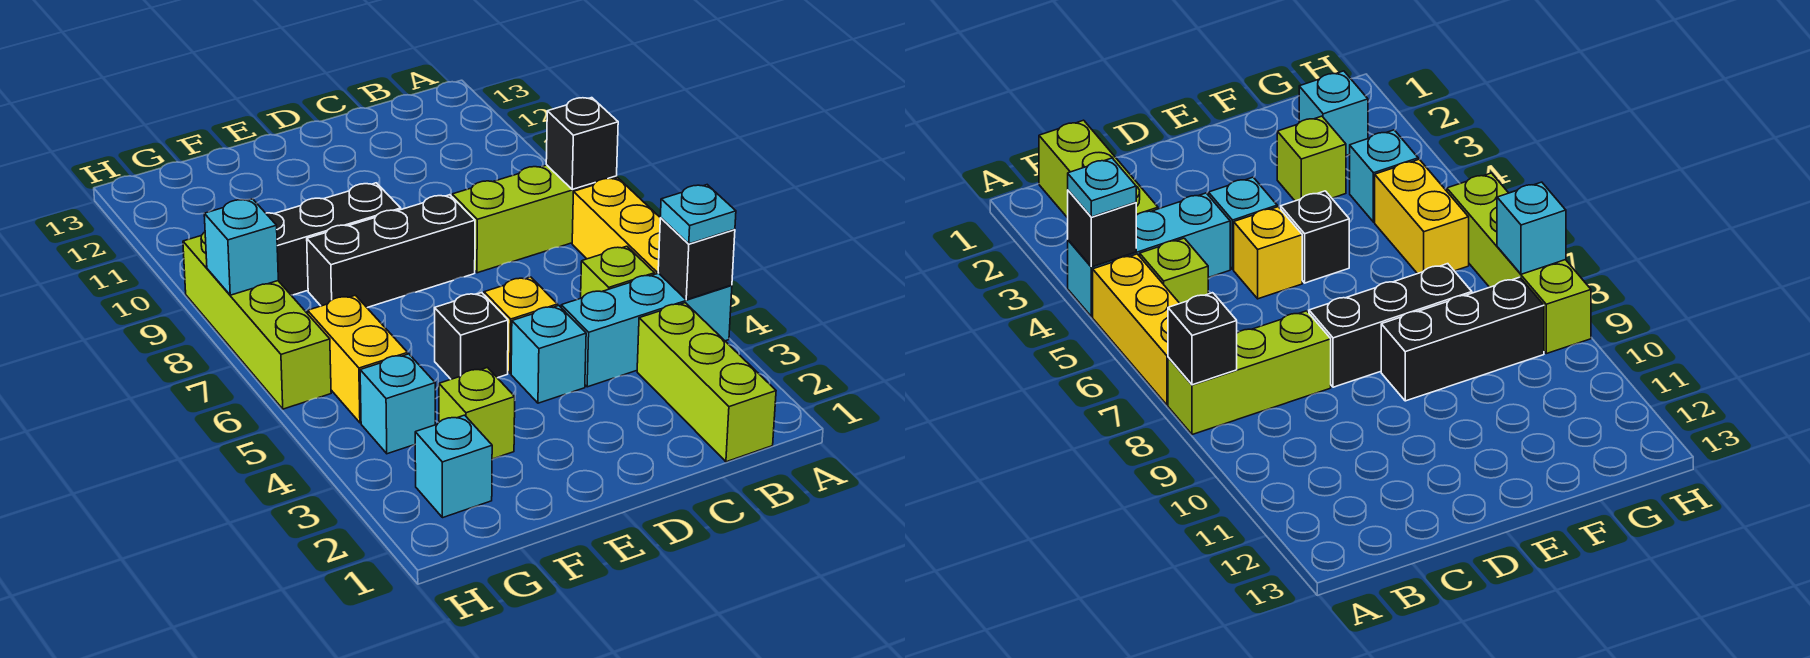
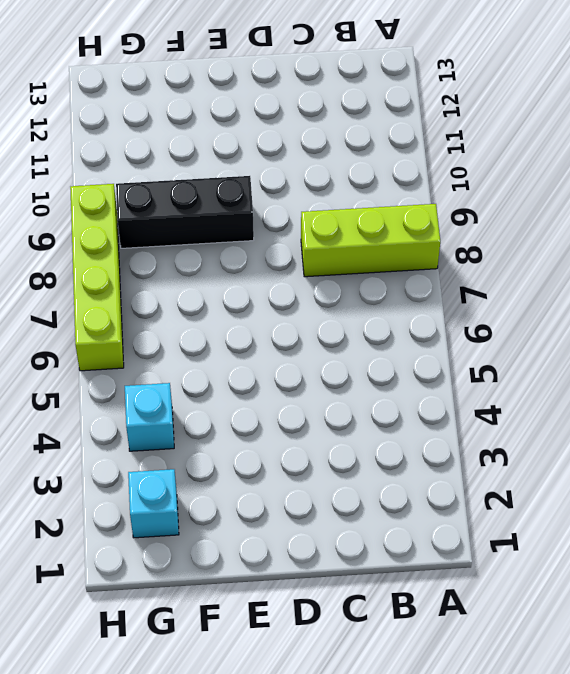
none -> cyan 1x3 brick [561,273,732,387]
none -> yellow 1x3 brick [572,178,660,274]
none -> lime 1x3 brick [637,303,776,462]

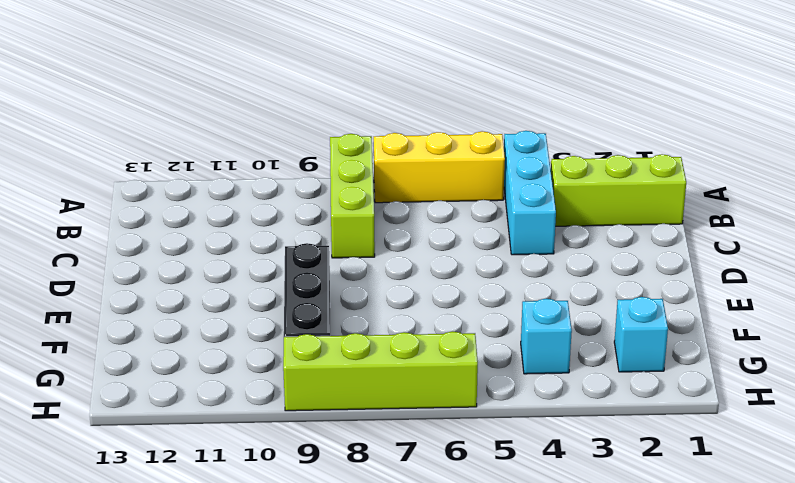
none -> lime 1x1 brick [581,246,654,298]
none -> cyan 1x1 brick [511,306,586,403]
none -> yellow 1x1 brick [484,277,558,373]

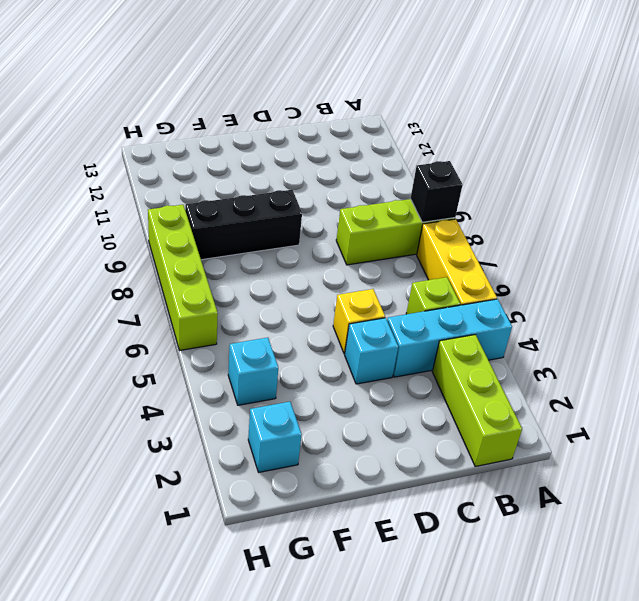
none -> black 1x3 brick [307,195,475,308]
none -> black 1x1 brick [435,293,508,379]
none -> lime 1x1 brick [439,368,515,459]

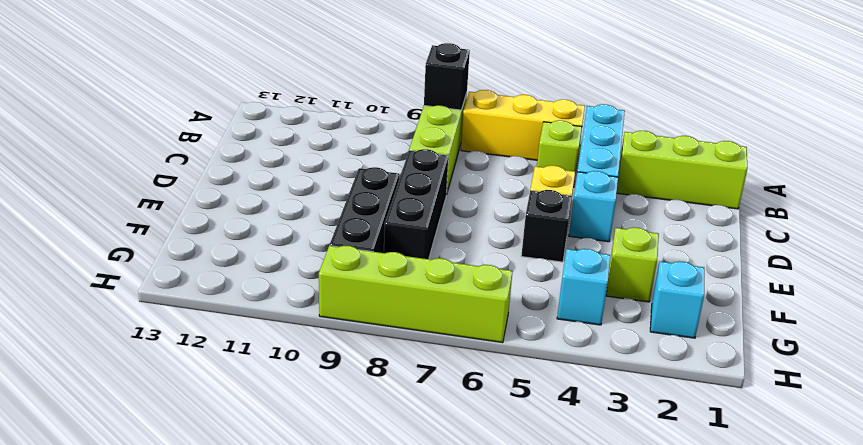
none -> yellow 1x2 brick [308,295,408,423]
none -> black 1x1 brick [658,218,735,300]
none -> cyan 1x1 brick [204,199,278,295]

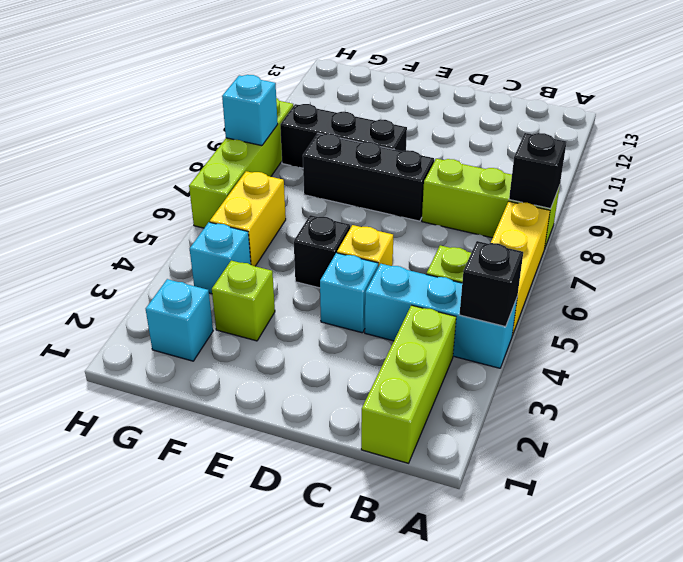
none -> cyan 1x1 plate [660,185,736,244]

